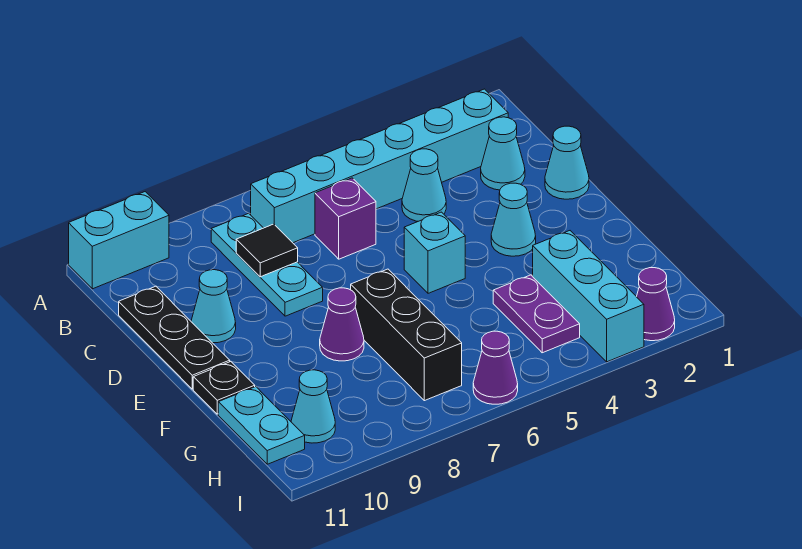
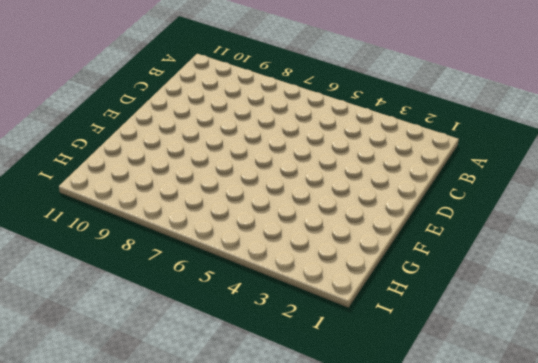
none -> cyan 1x2 brick [69,192,169,289]
none -> cyan 1x6 brick [250,89,508,243]
none -> cyan 1x3 plate [211,213,323,316]

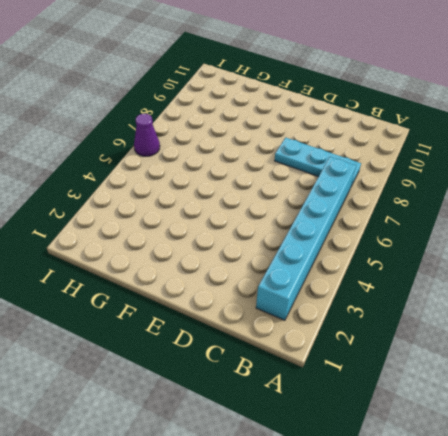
none -> cyan 1x2 brick [69,192,169,289]
none -> cyan 1x1 cone [481,117,525,190]
none -> cyan 1x1 cone [402,149,446,221]

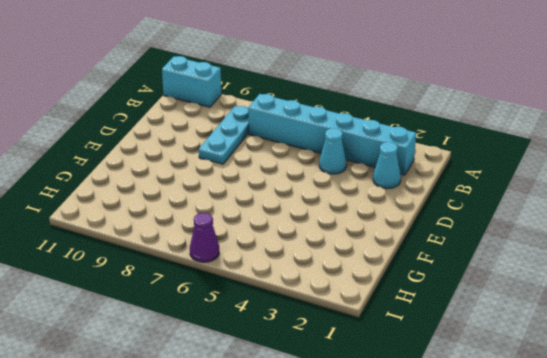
none -> purple 1x1 brick [315,178,376,259]
none -> black 1x3 plate [119,286,230,389]
none -> cyan 1x1 cone [545,126,589,199]

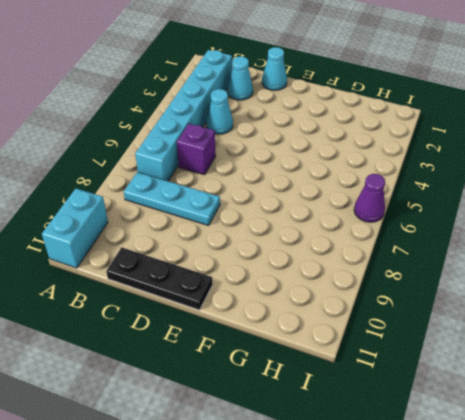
none -> cyan 1x1 cone [191,270,236,343]
none -> cyan 1x1 cone [491,183,536,256]
none -> cyan 1x1 brick [404,212,465,293]

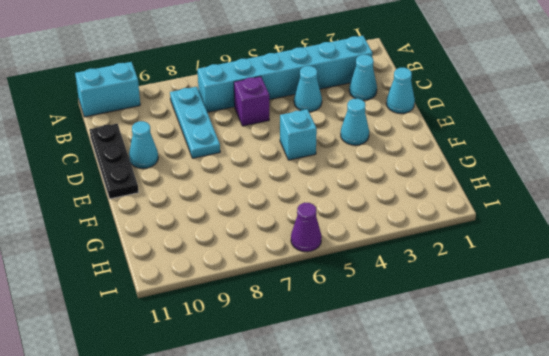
none -> black 1x3 brick [351,269,462,401]
none -> purple 1x1 cone [320,288,364,361]
none -> black 1x1 plate [193,362,255,414]

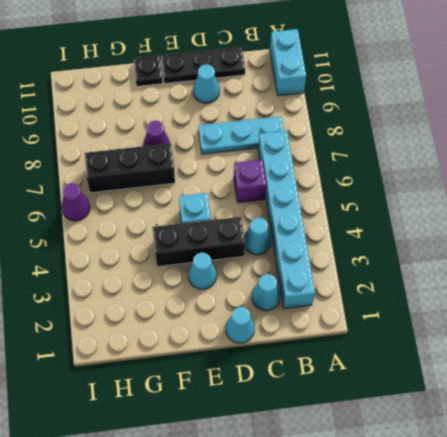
black 1x3 brick [152,217,245,267] -> none
none -> cyan 1x3 brick [533,231,644,362]
none -> purple 1x2 plate [493,275,580,353]
none -> cyan 1x2 plate [218,387,305,464]

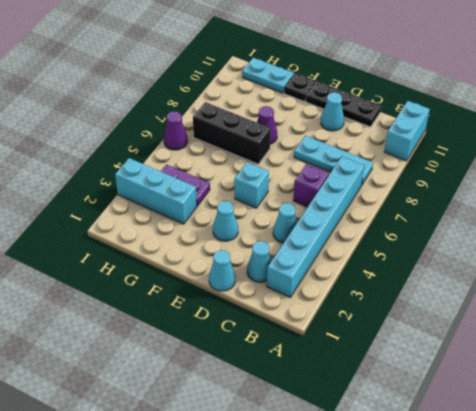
none -> cyan 1x1 cone [291,370,335,443]
none -> purple 1x1 cone [637,268,675,341]
none -> black 1x1 tile [236,224,298,277]

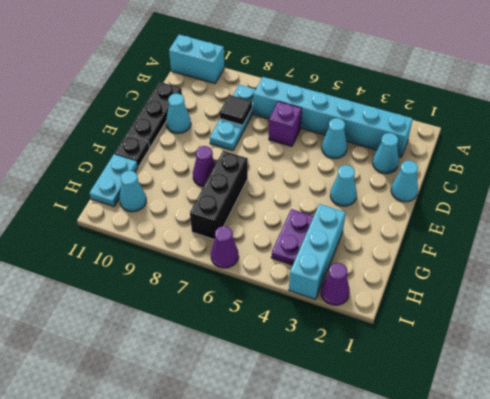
none -> cyan 1x1 brick [404,212,465,293]

